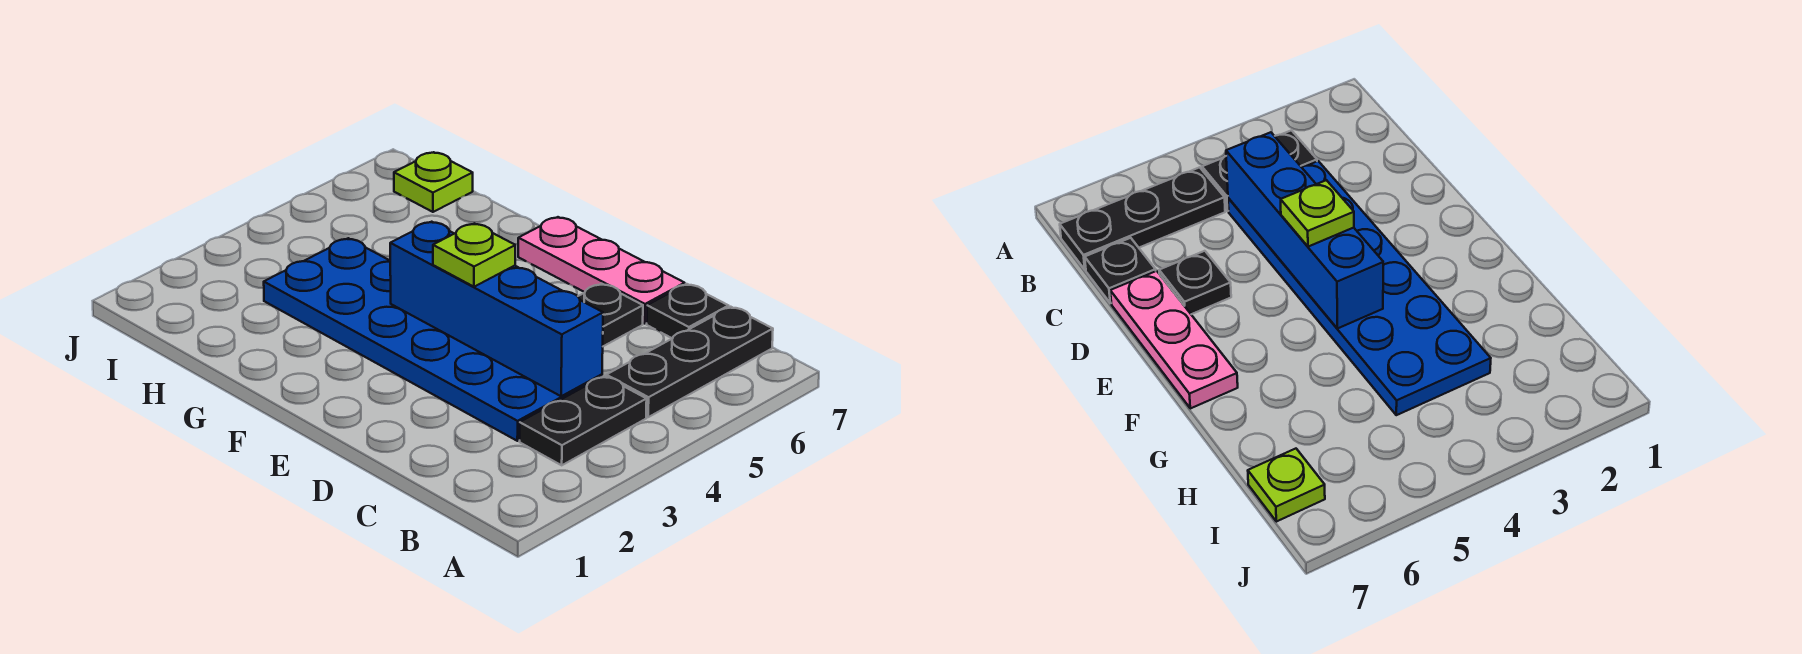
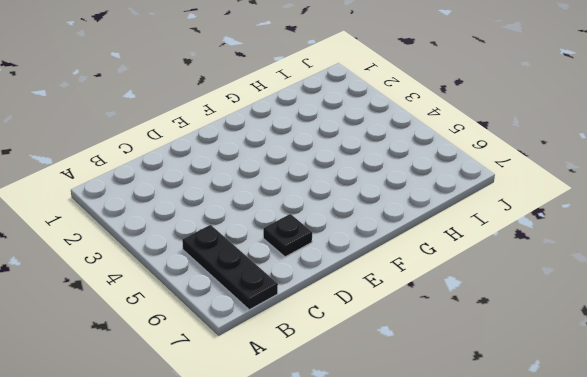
none -> black 1x2 plate [520,376,647,465]
none -> blue 2x6 plate [264,238,602,441]

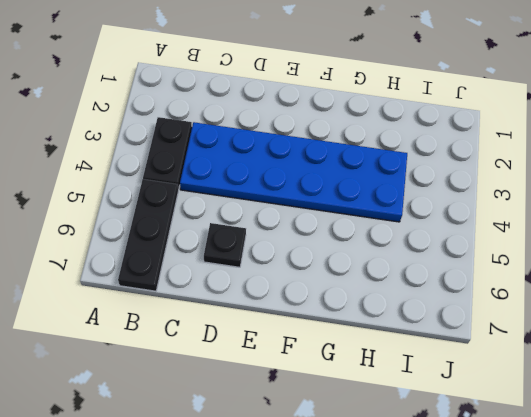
none -> black 1x1 plate [647,284,729,338]
none -> pink 1x3 plate [518,217,685,324]

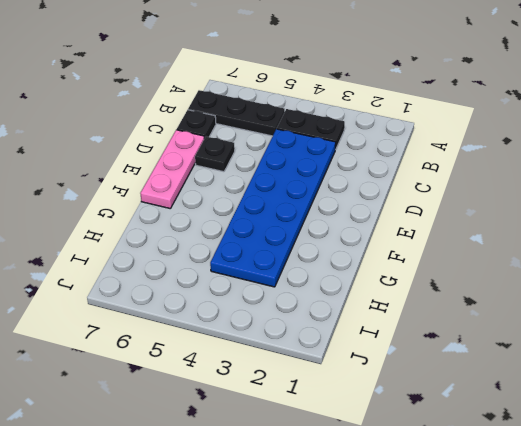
none -> lime 1x1 plate [394,152,473,212]
none -> blue 1x4 brick [390,222,603,396]

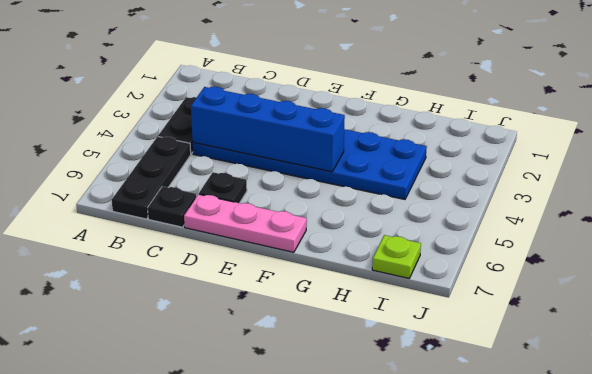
none -> lime 1x1 plate [433,223,515,287]

